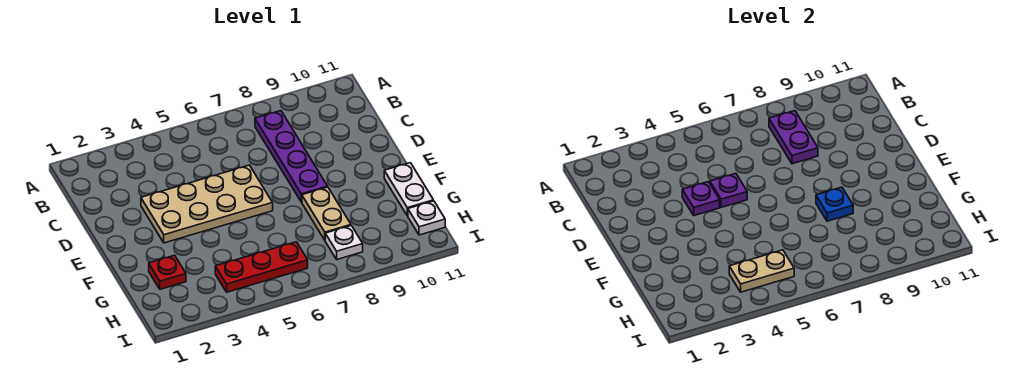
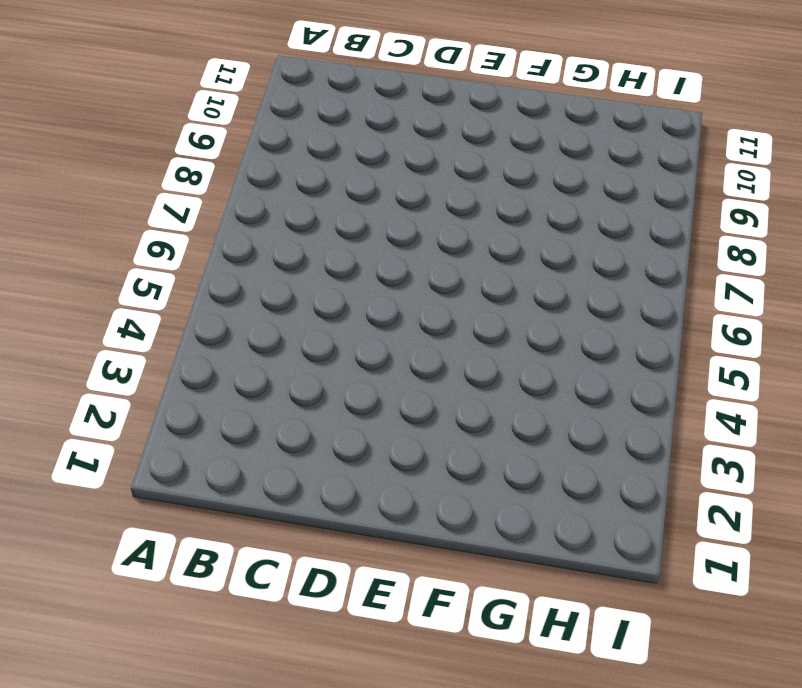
none -> purple 1x4 plate [255,111,328,202]
none -> tan 2x4 plate [141,165,273,243]
none -> tan 1x2 plate [302,187,351,240]

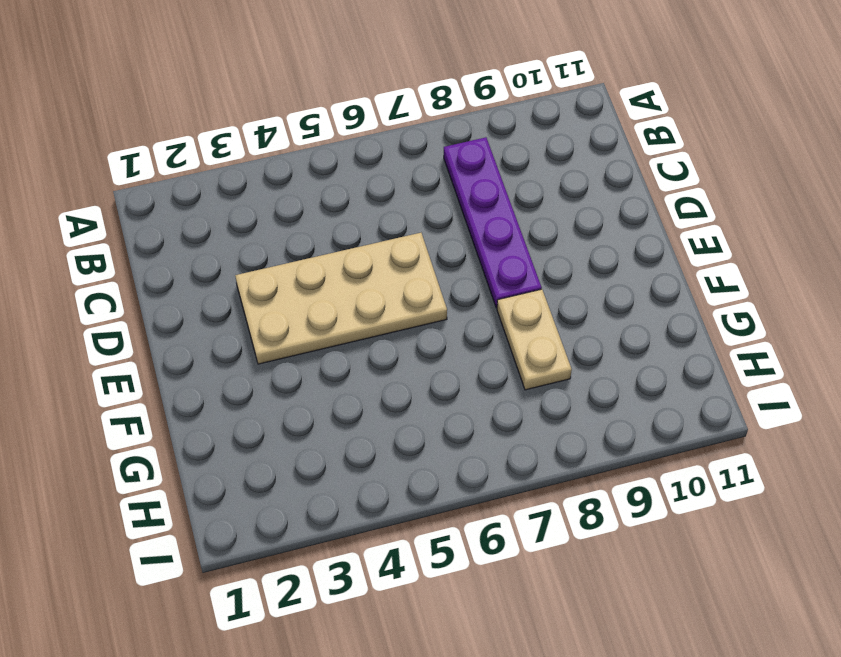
none -> white 1x2 plate [384,163,433,216]
none -> red 1x1 plate [149,255,186,289]
none -> red 1x3 plate [215,242,308,292]

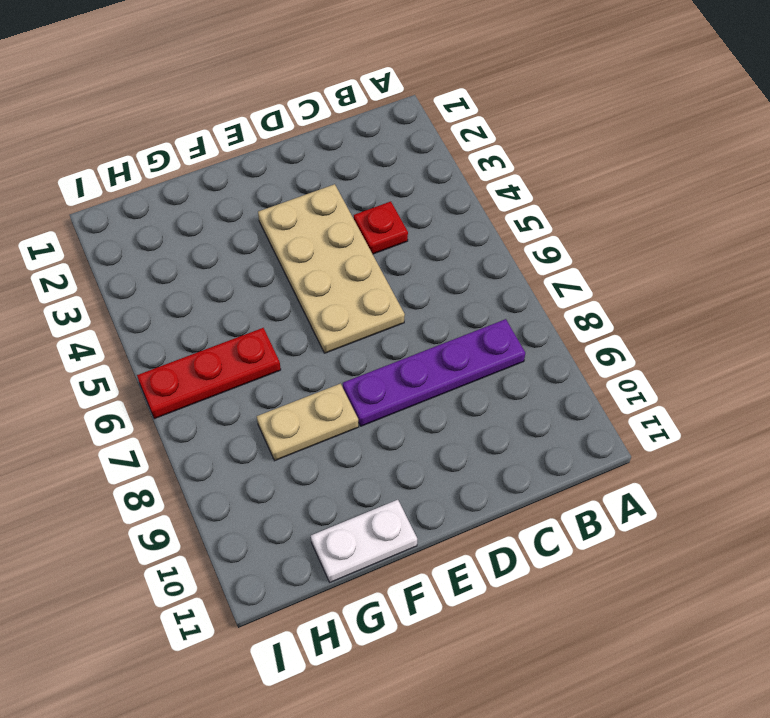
red 1x1 plate [354,201,408,254] -> red 1x1 plate moved to [149,255,186,289]
red 1x3 plate [137,328,281,419] -> red 1x3 plate turned to [215,242,308,292]
none -> white 1x1 plate [325,226,363,259]
none -> white 1x1 plate [408,201,445,235]
none -> purple 1x2 plate [769,111,818,164]

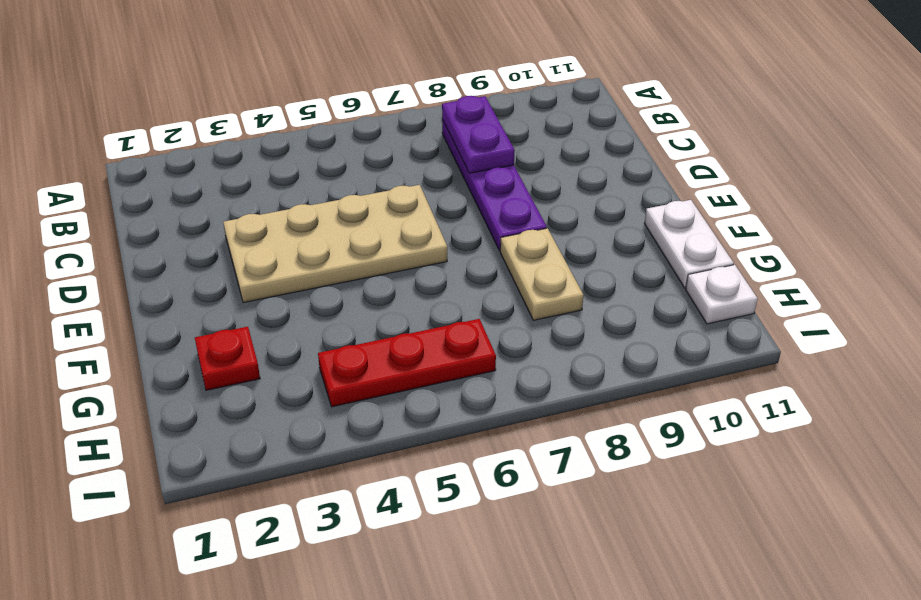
none -> white 1x1 plate [325,226,363,259]
none -> purple 1x1 plate [682,182,720,216]
none -> purple 1x1 plate [710,173,747,207]

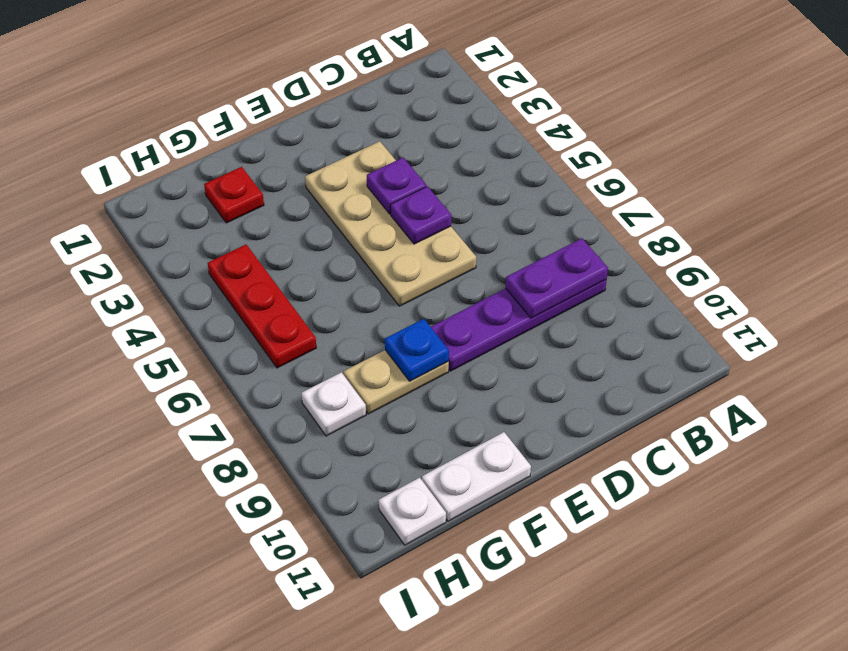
none -> tan 1x2 plate [729,250,794,292]

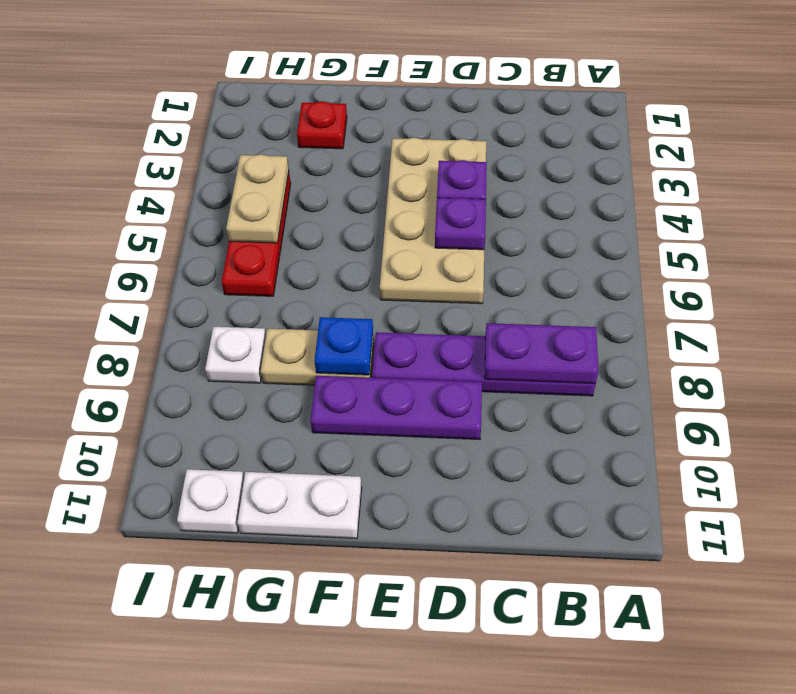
purple 1x3 plate [311,376,482,440] -> none

